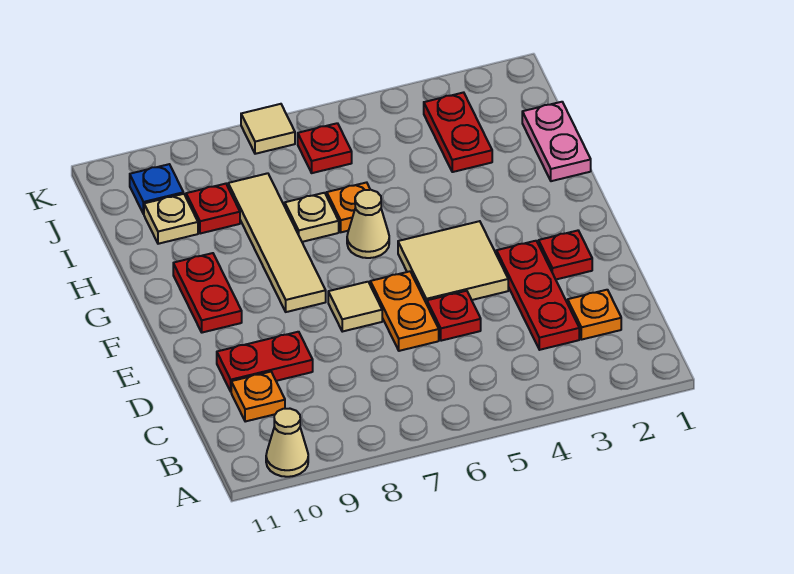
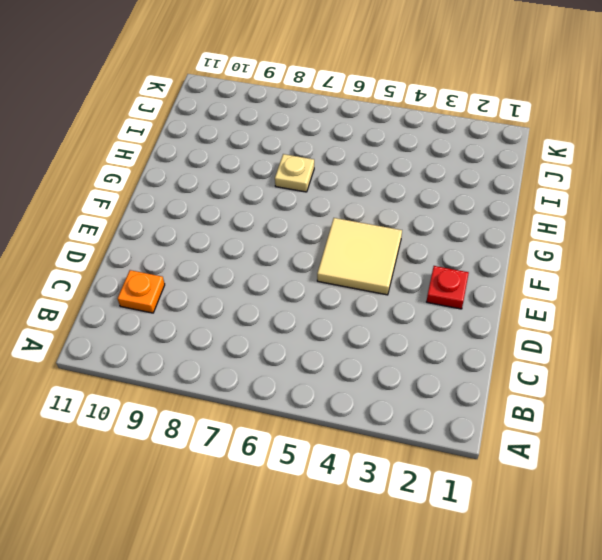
none -> tan 1x1 cone [266,409,308,477]
none -> orange 1x1 plate [568,290,621,340]
none -> red 1x3 plate [496,241,579,350]

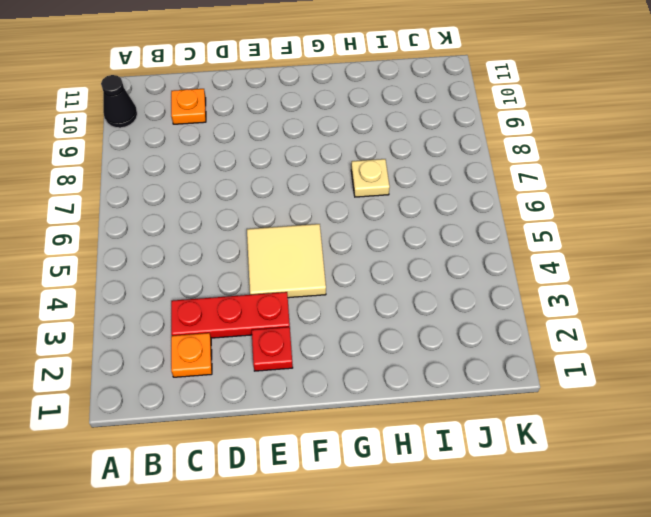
black 1x1 cone [101,75,137,128] -> tan 1x1 cone [266,409,308,477]
none -> red 1x1 plate [427,291,481,341]
none -> orange 1x2 plate [370,271,439,351]
none -> red 1x2 plate [217,332,313,391]

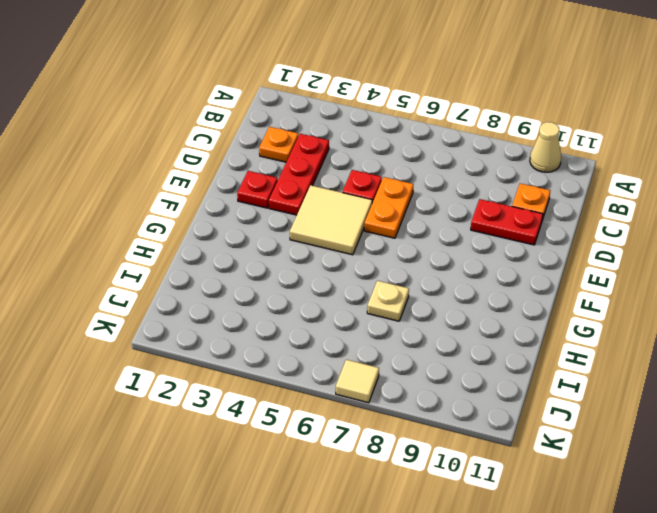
none -> tan 1x1 tile [328,282,382,332]
none -> tan 1x4 tile [228,173,326,312]
none -> red 1x2 plate [173,253,242,333]

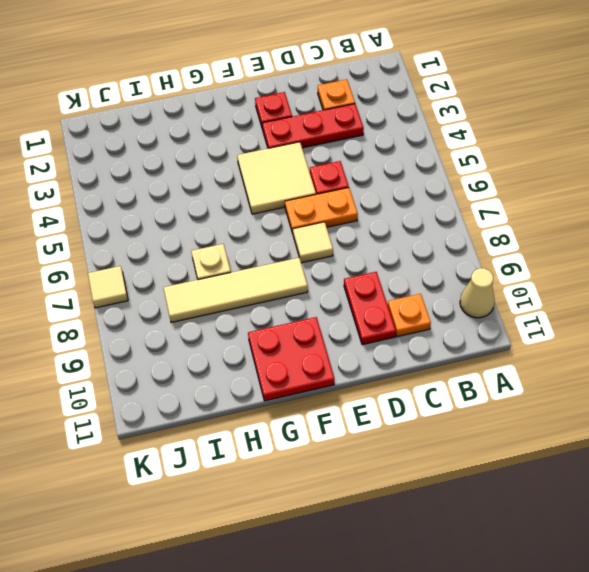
red 2x2 plate [248,317,334,401] -> red 1x2 plate [173,253,242,333]
none -> tan 1x1 cone [347,190,389,258]
none -> pink 1x2 plate [522,102,591,181]
none -> orange 1x1 plate [327,182,370,232]

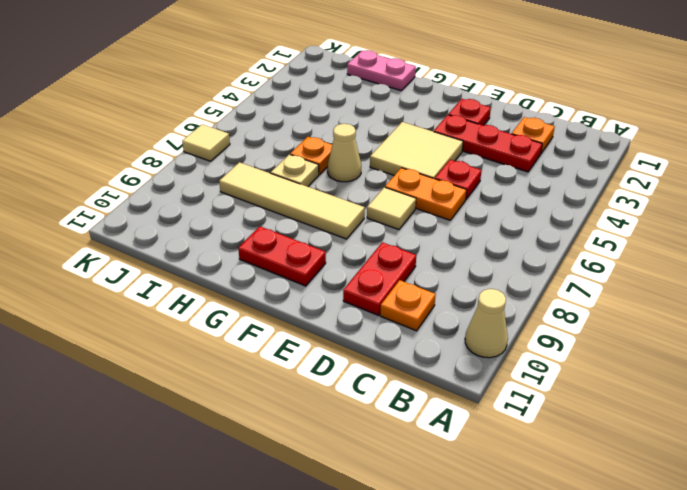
none -> red 1x2 plate [424,92,492,172]
none -> red 1x1 plate [186,184,240,234]
none -> tan 1x1 plate [144,194,198,244]

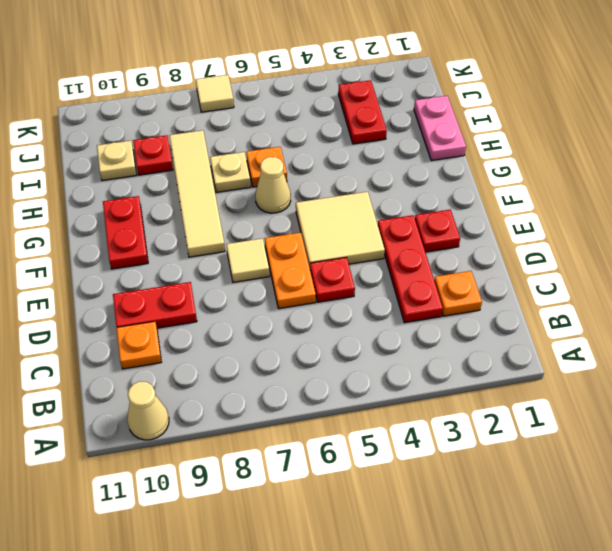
none -> red 1x1 plate [298,123,352,173]
none -> blue 1x1 plate [130,164,183,214]

